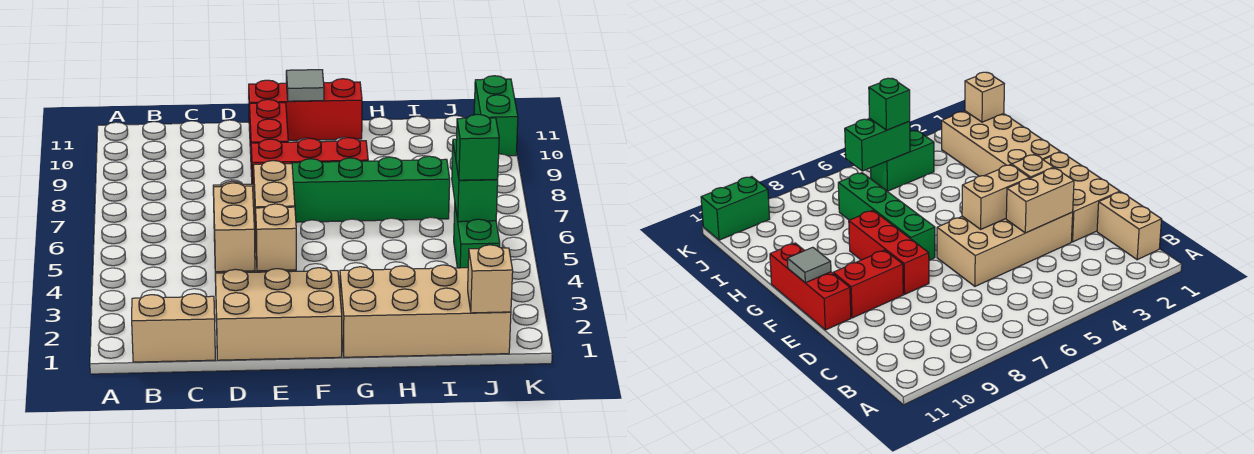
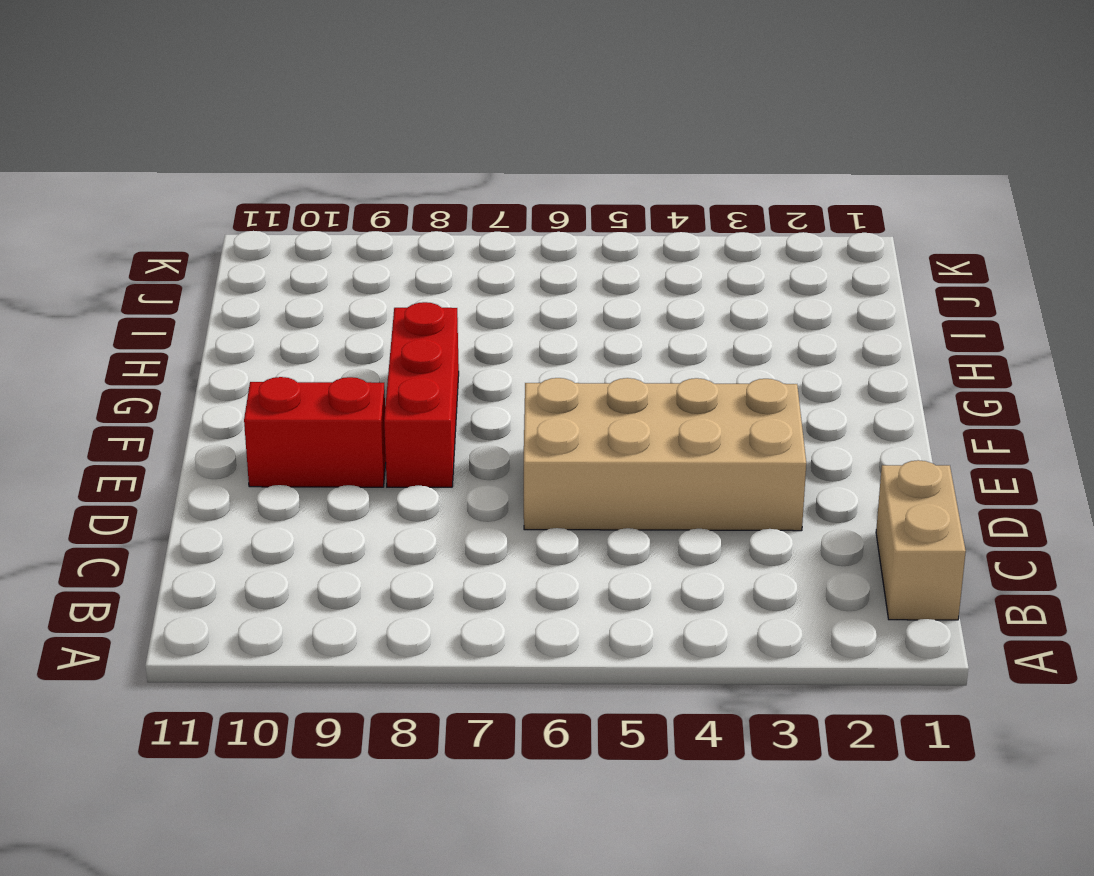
none -> tan 2x3 brick [215,268,342,360]
none -> red 1x3 brick [249,79,362,140]
none -> green 1x4 brick [292,156,450,222]

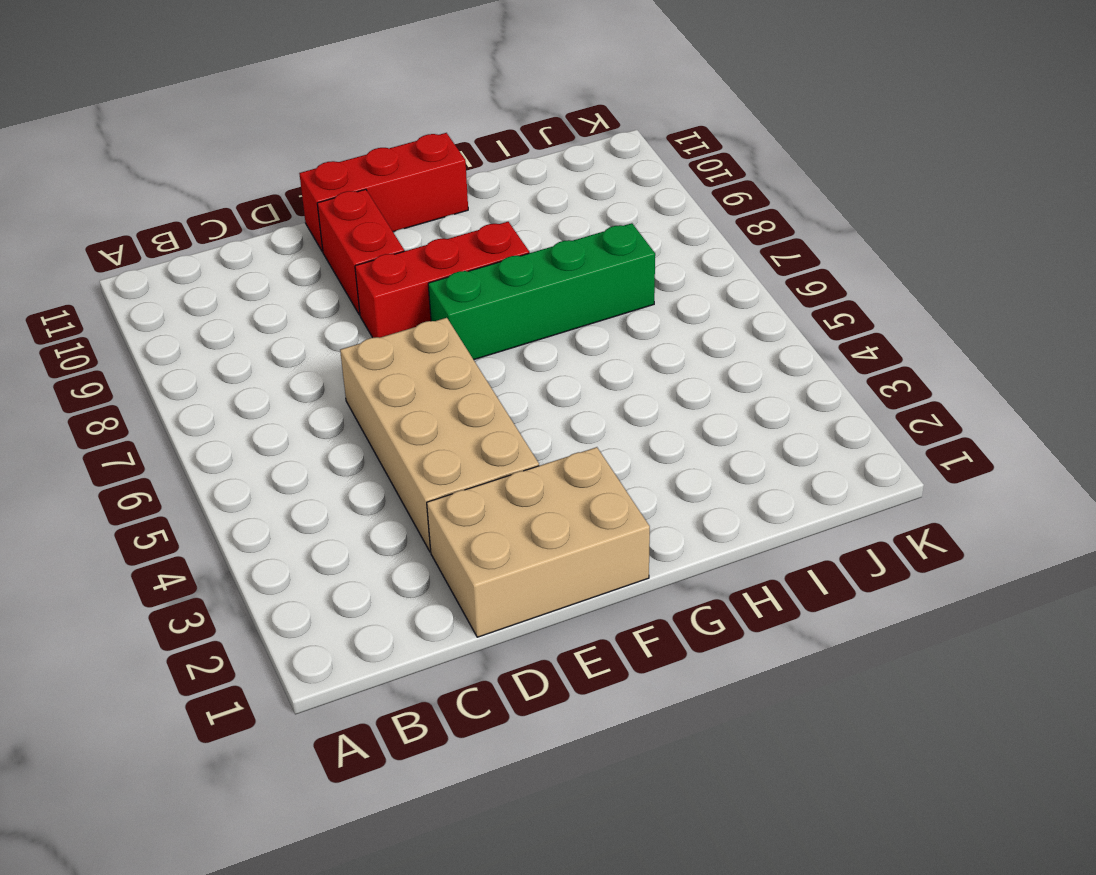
none -> tan 1x2 brick [132,294,215,362]
none -> tan 2x4 brick [340,265,511,357]
none -> green 1x2 brick [454,206,500,268]

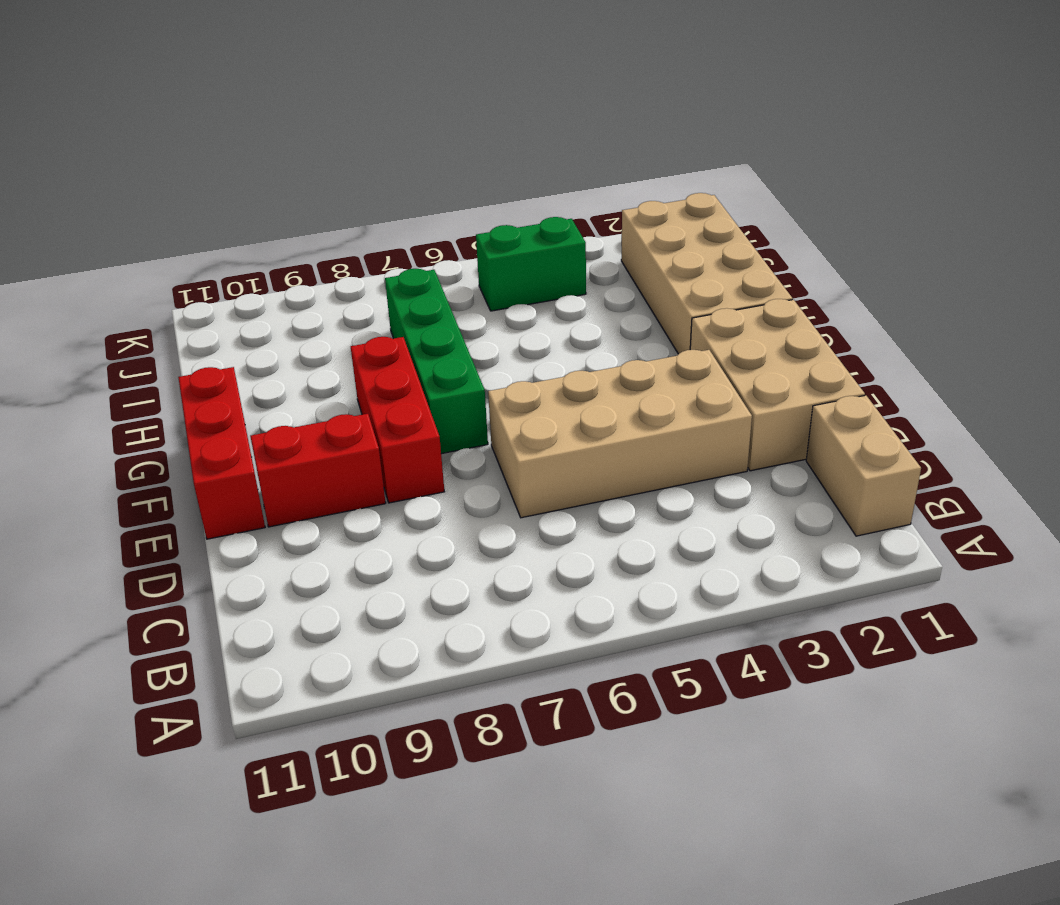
none -> green 1x2 brick [474,76,518,156]
none -> tan 1x2 brick [213,183,255,272]
none -> tan 1x1 brick [256,204,296,271]

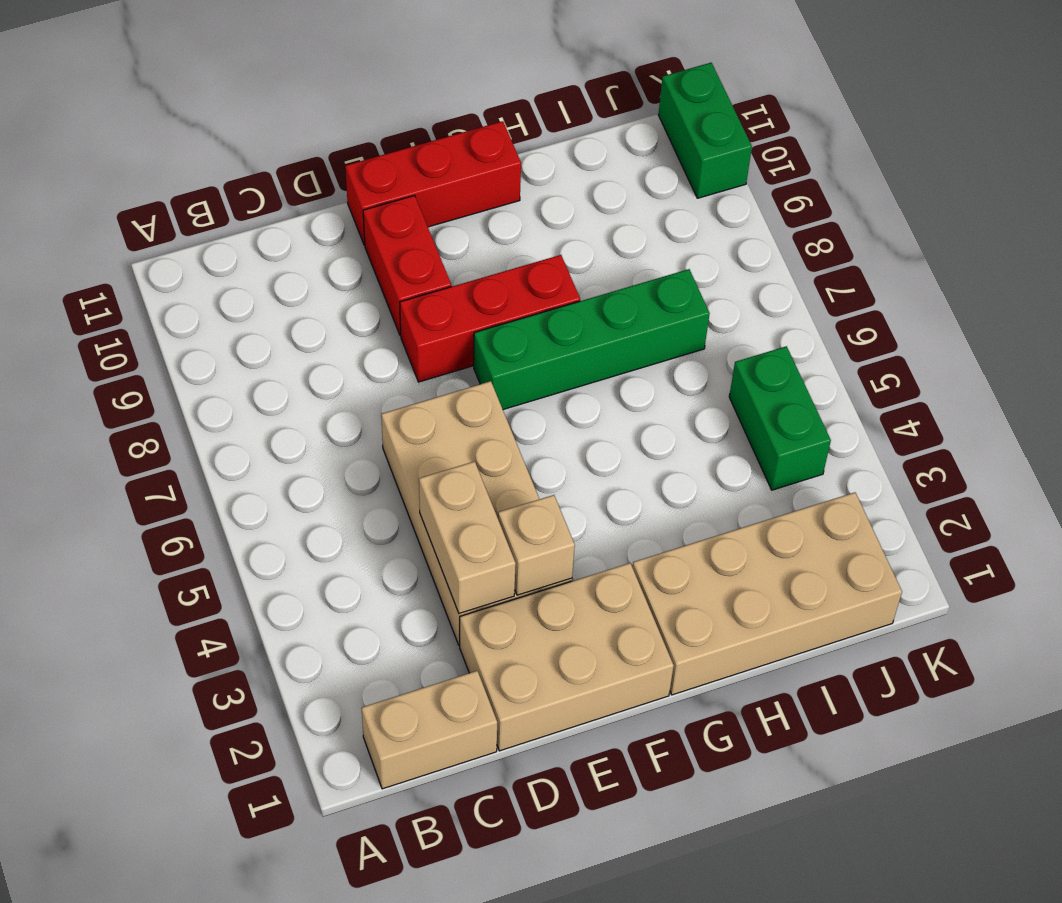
none -> tan 1x2 brick [254,161,295,237]
none -> grey 1x1 tile [286,70,324,101]
none -> tan 1x1 brick [468,245,513,313]

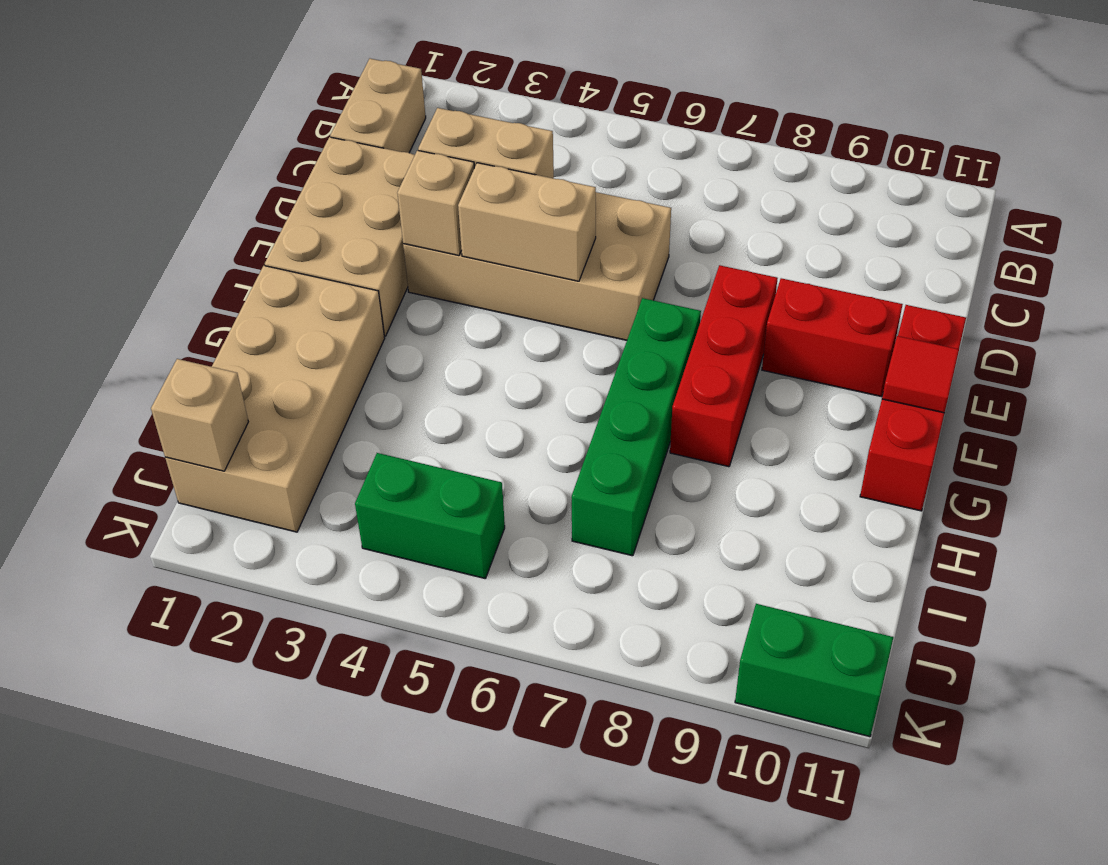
red 1x1 tile [882,336,959,413] -> grey 1x1 tile [286,70,324,101]
none -> green 1x2 brick [452,139,498,222]
none -> green 1x1 brick [456,114,499,180]

